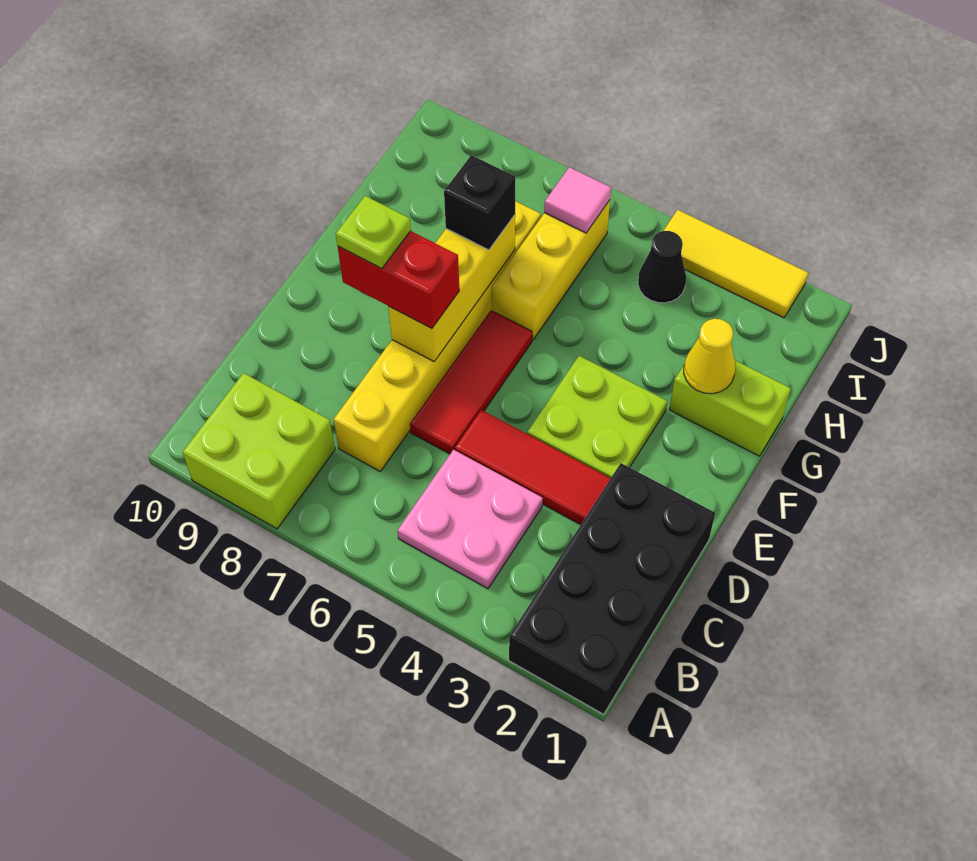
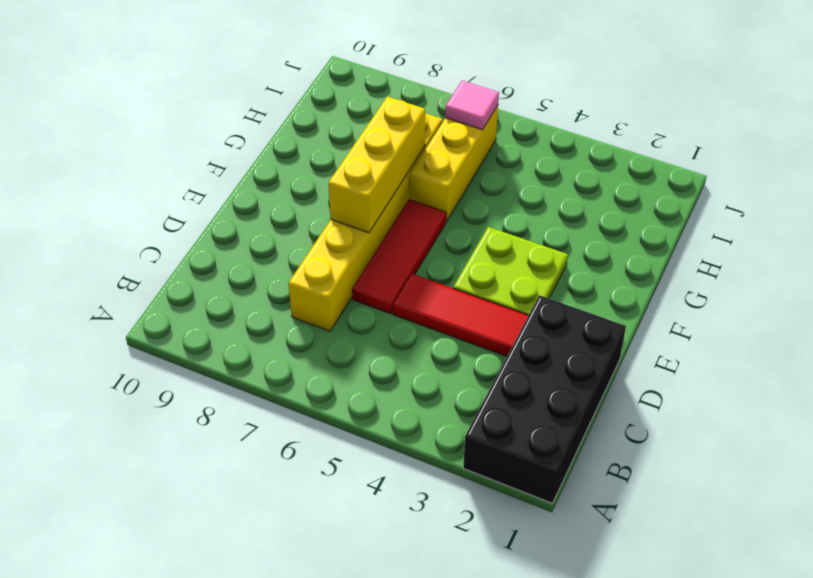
none -> lime 2x2 brick [183,373,335,529]
none -> pink 2x2 plate [397,450,543,589]
none -> lime 1x2 brick [669,361,791,456]

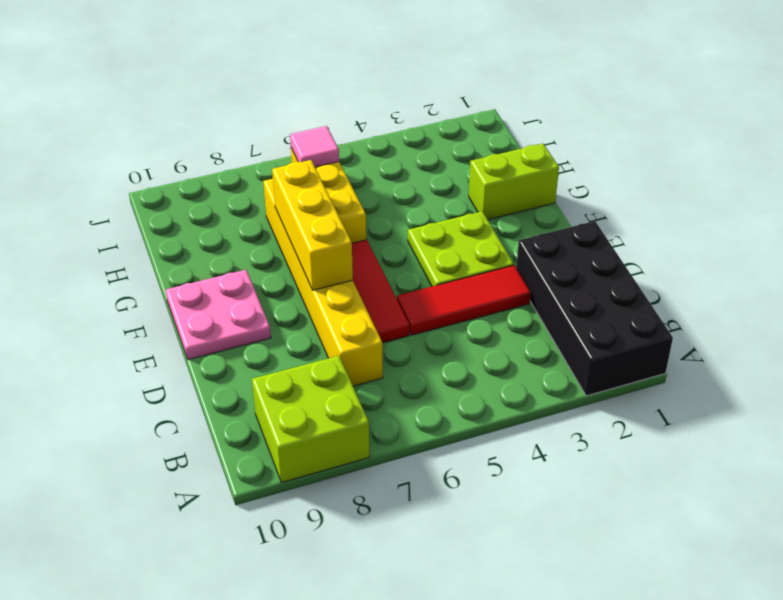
pink 2x2 plate [166,270,271,360] -> pink 2x2 plate moved to [397,450,543,589]
none -> black 1x1 cone [638,231,686,303]
none -> yellow 1x3 tile [663,210,808,318]
none -> yellow 1x1 cone [684,319,735,394]

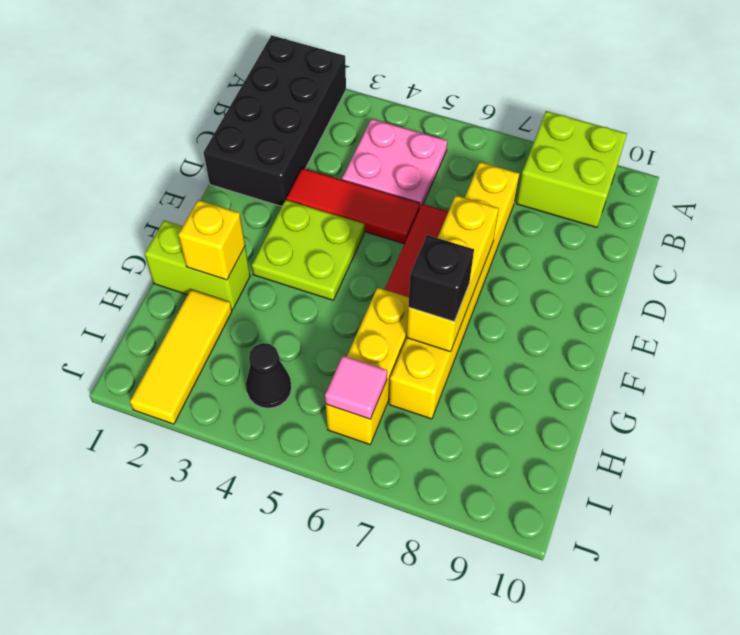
yellow 1x1 brick [178,200,245,280] -> yellow 1x1 cone [684,319,735,394]
yellow 1x3 tile [130,289,232,424] -> yellow 1x3 tile turned to [663,210,808,318]
none -> red 1x2 brick [338,231,459,328]
none -> lime 1x1 plate [336,196,411,269]

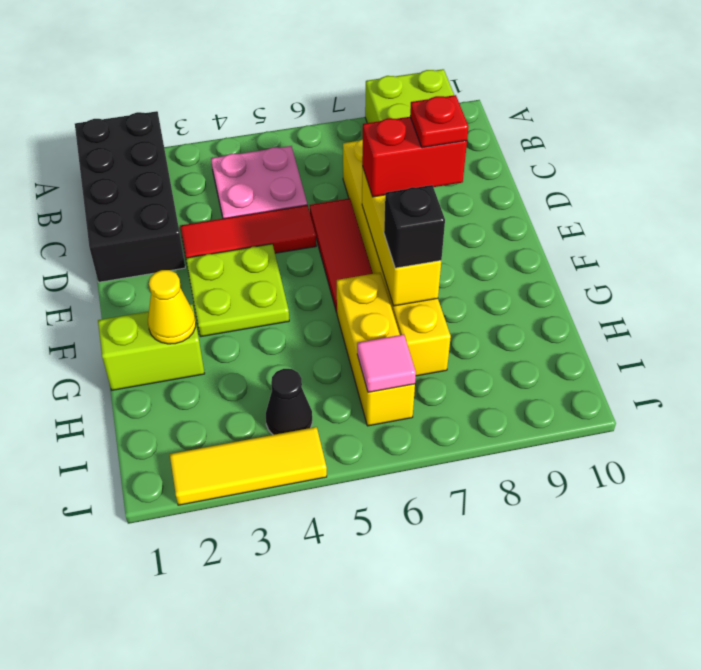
red 1x1 plate [410,95,469,148] -> lime 1x1 plate [336,196,411,269]

